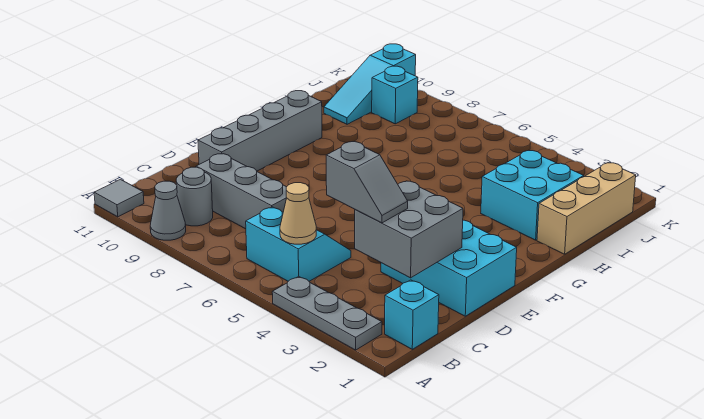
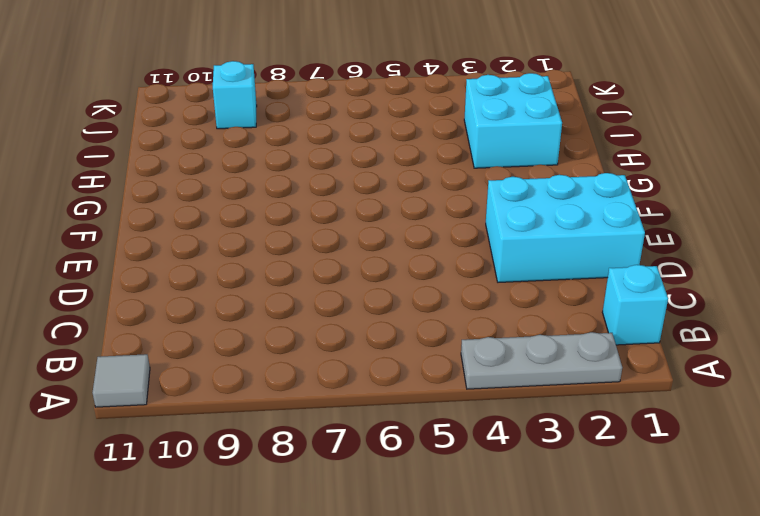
none -> grey 1x1 cone [150,181,186,240]
none -> cyan 2x2 slope [246,207,351,281]
none -> grey 1x1 round brick [176,167,213,226]

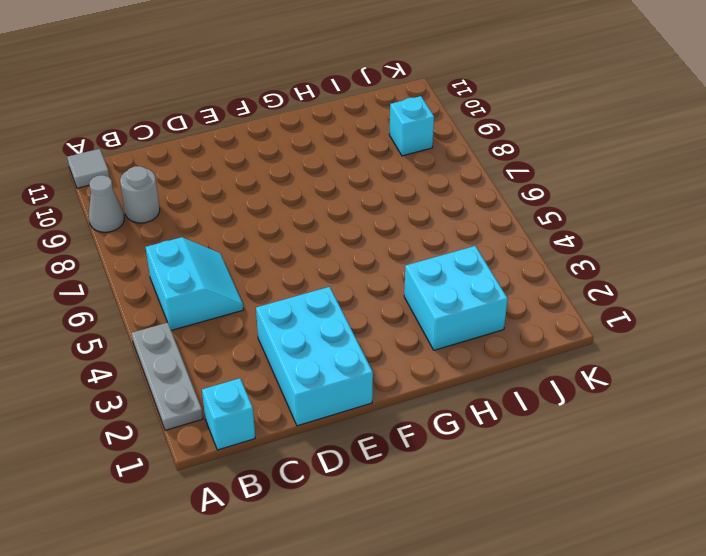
none -> grey 1x3 brick [196,153,287,229]
none -> grey 1x4 brick [198,91,322,171]
none -> tan 1x3 brick [537,163,636,254]

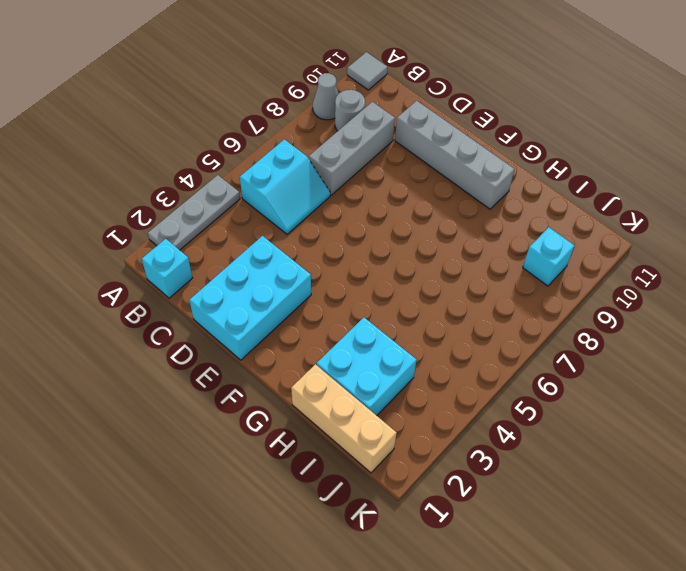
none -> cyan 1x3 slope [324,44,416,124]
none -> tan 1x1 cone [280,183,316,244]
none -> grey 2x2 brick [355,181,463,278]

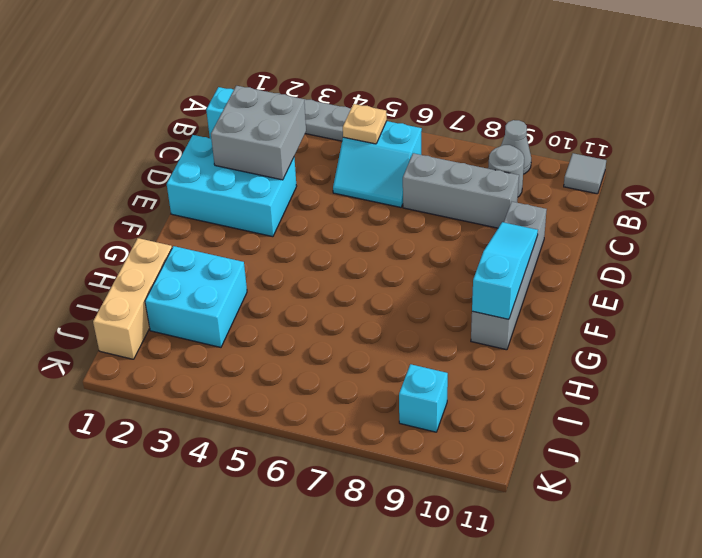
tan 1x1 plate [343,104,387,144] -> tan 1x1 cone [280,183,316,244]
cyan 1x3 slope [472,222,538,319] -> cyan 1x3 slope moved to [324,44,416,124]
none -> grey 1x2 slope [326,142,408,223]

